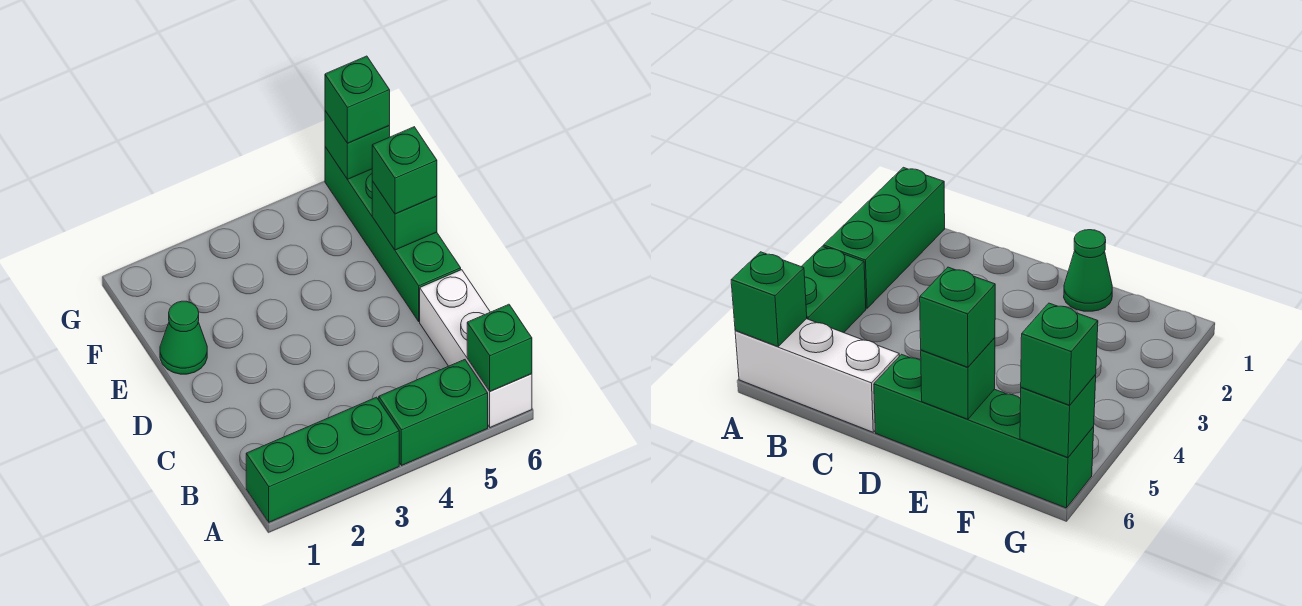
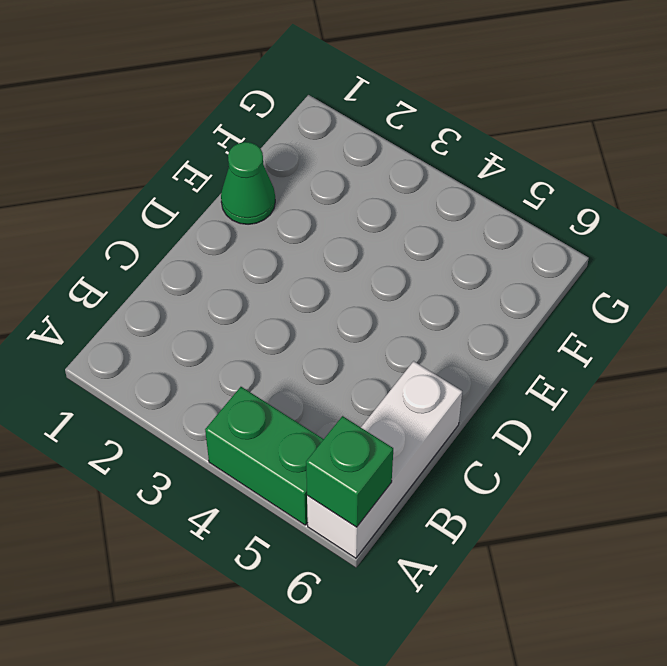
none -> green 1x3 brick [246,397,399,522]
none -> green 1x4 brick [325,147,461,321]

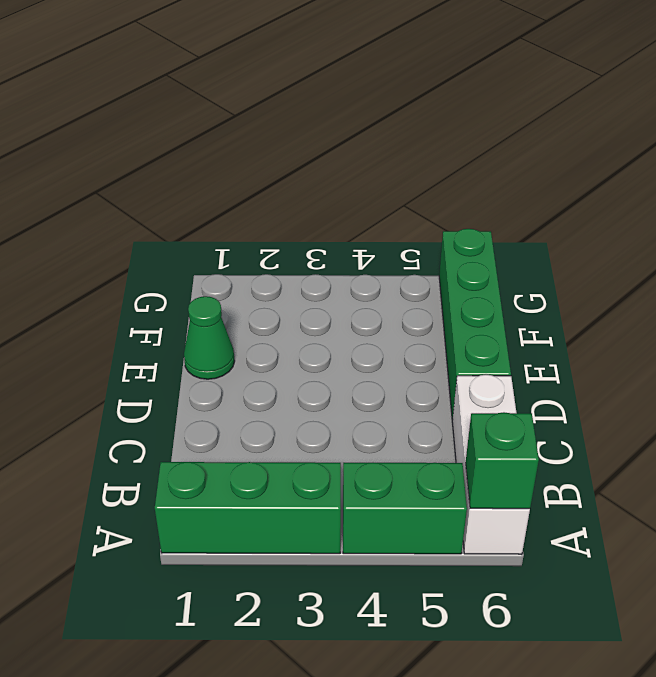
none -> green 1x1 brick [372,181,437,250]
none -> green 1x1 brick [325,111,390,179]

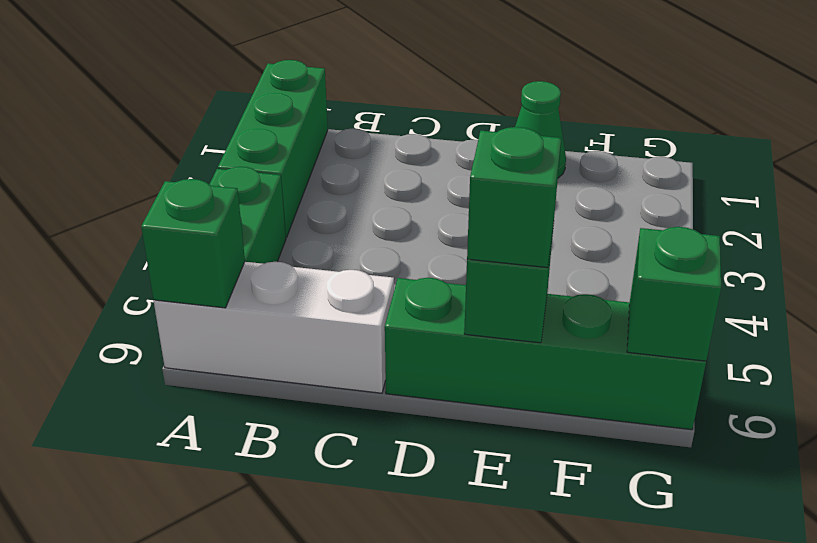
none -> green 1x1 brick [325,56,390,143]

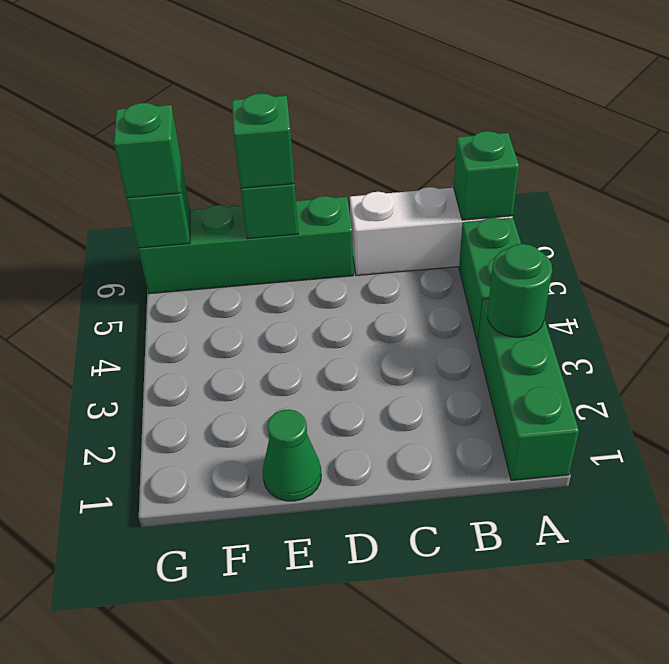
green 1x1 round brick [488,244,552,337] -> none

